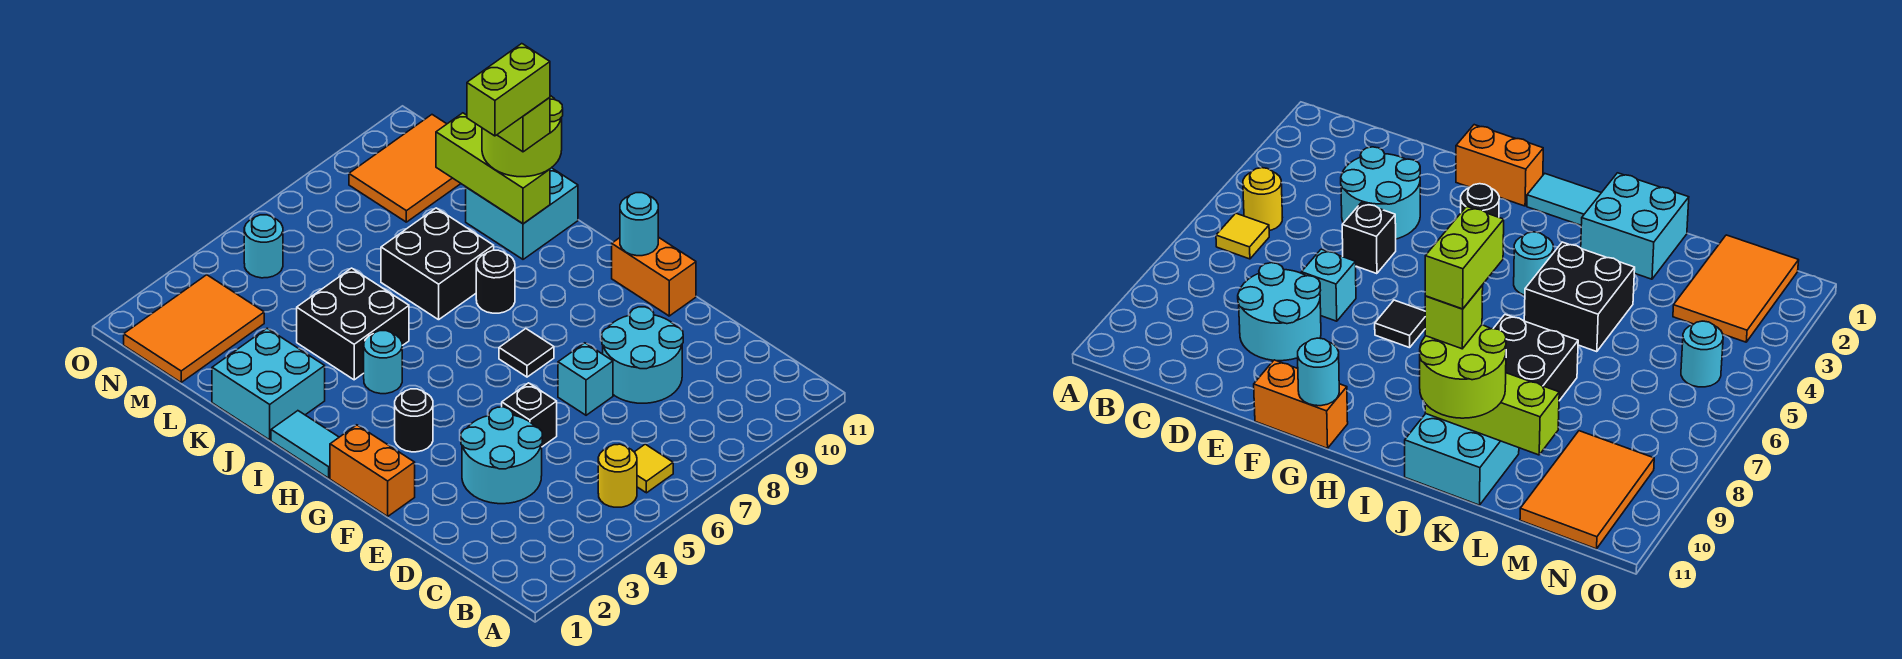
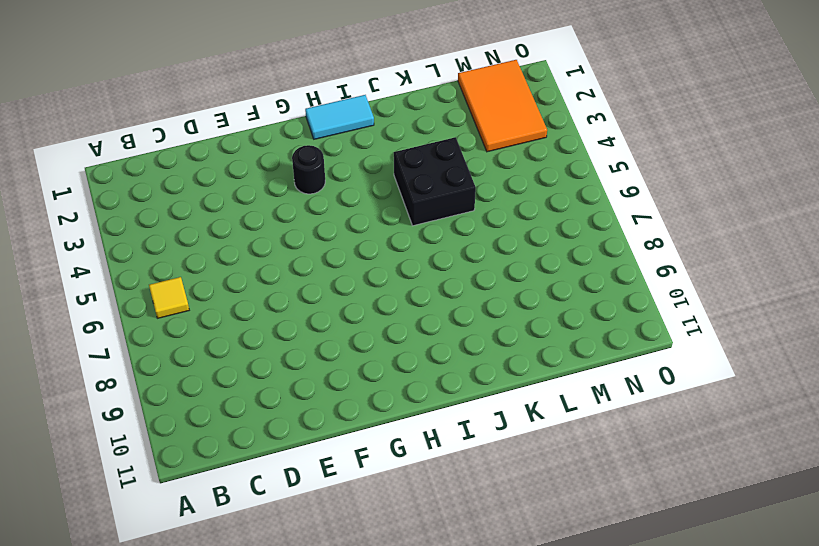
none -> yellow 1x1 round brick [598,444,637,507]
none -> cyan 2x2 round brick [461,407,542,504]
none -> cyan 2x2 round brick [602,307,683,403]

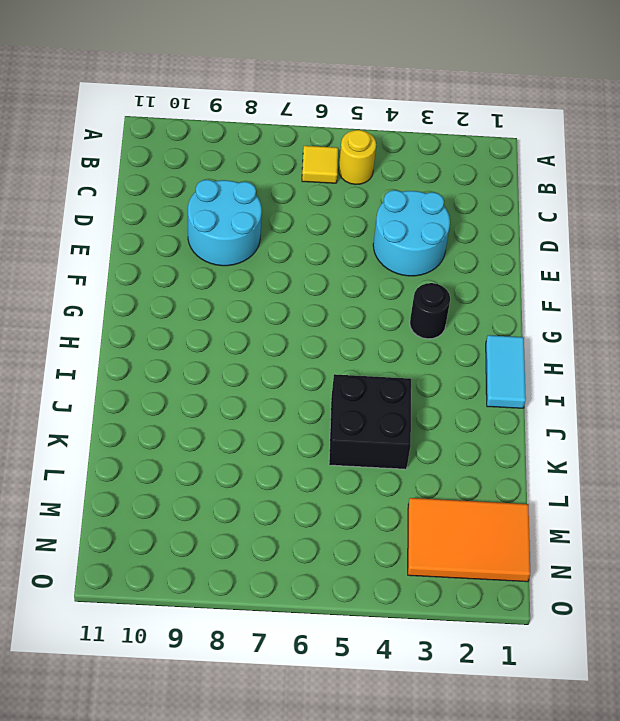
none -> black 1x1 brick [502,383,557,447]
none -> cyan 1x1 brick [558,343,613,415]
none -> orange 1x2 brick [330,425,415,516]

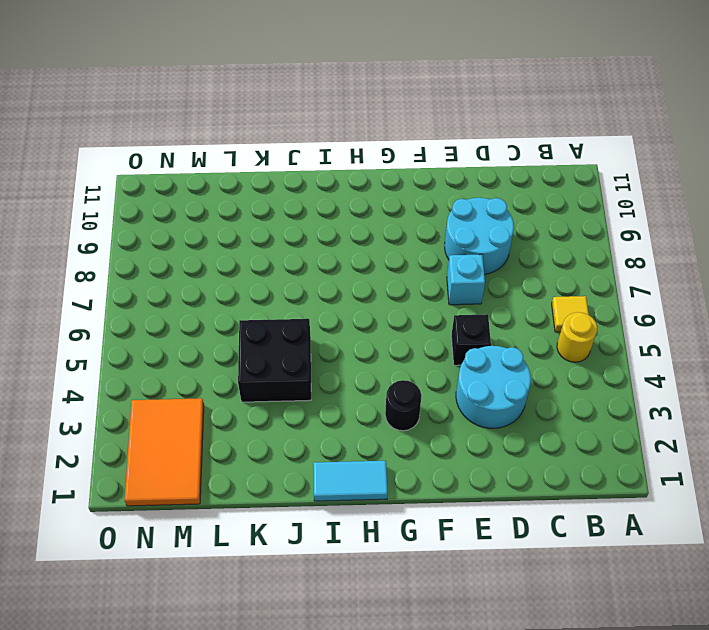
none -> orange 1x2 brick [330,425,415,516]
none -> orange 1x2 brick [612,237,696,316]
none -> black 1x1 tile [499,329,554,377]

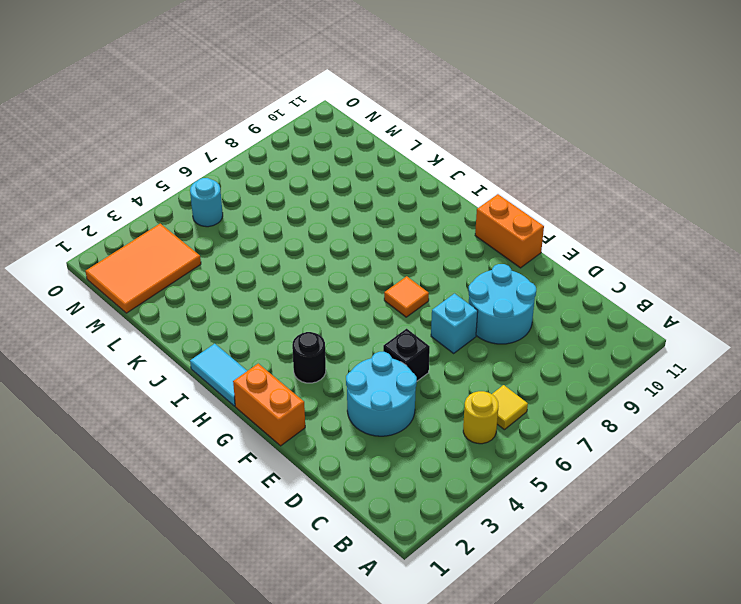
orange 1x1 tile [384,276,429,317] -> black 1x1 tile [499,329,554,377]
none -> cyan 1x1 round brick [364,331,402,394]
none -> black 1x1 round brick [476,250,515,313]
none -> cyan 2x2 brick [212,328,325,440]

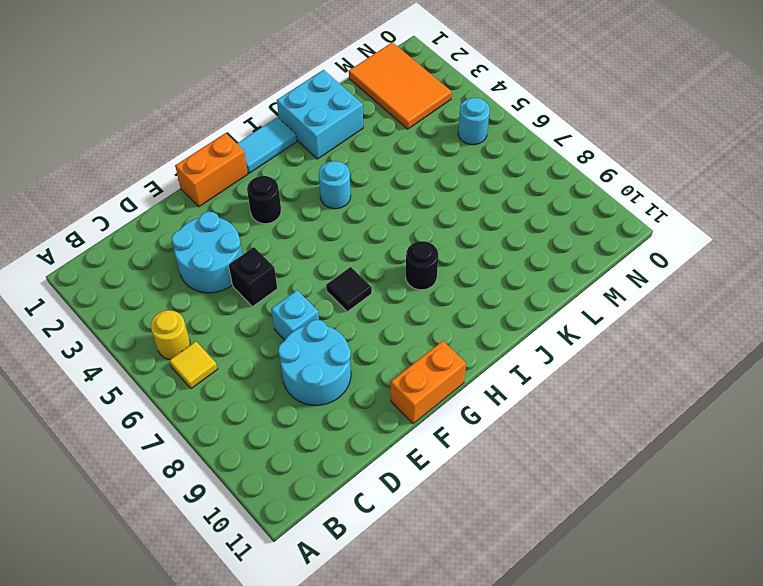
none -> black 2x2 brick [297,268,409,380]
none -> black 2x2 brick [381,208,494,320]
none -> cyan 2x2 brick [466,168,578,259]

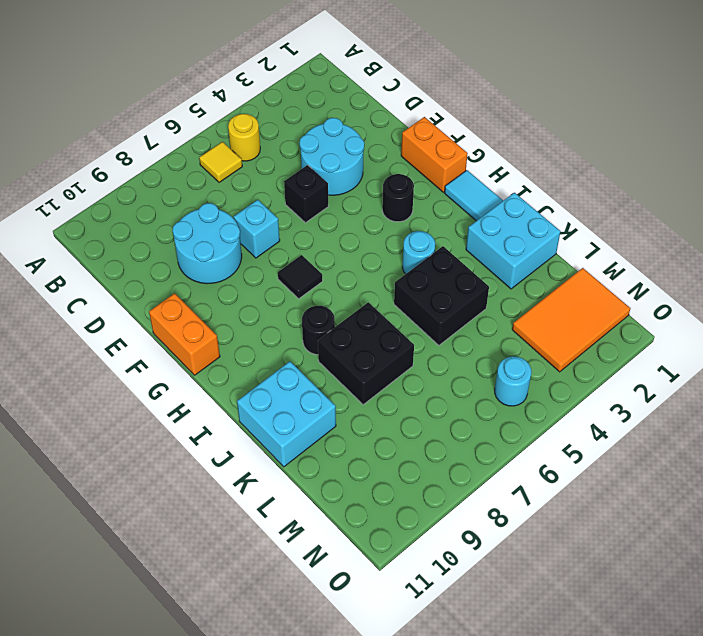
none -> orange 2x3 tile [349,115,461,222]
none -> cyan 1x1 round brick [620,193,658,256]
none -> lime 1x3 brick [436,113,550,224]

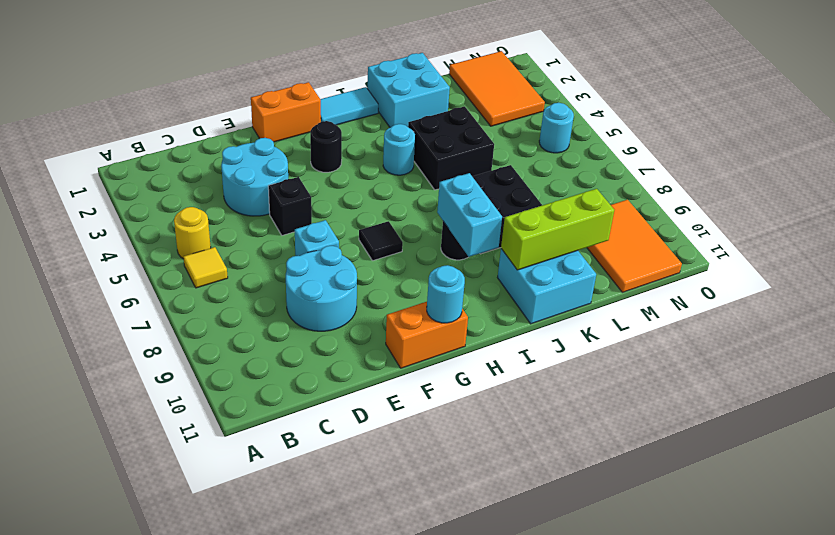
cyan 1x2 brick [437,173,502,257] -> none
none -> lime 2x2 round brick [482,96,563,177]
none -> lime 1x1 brick [497,97,550,152]
none -> lime 1x2 brick [467,44,550,136]

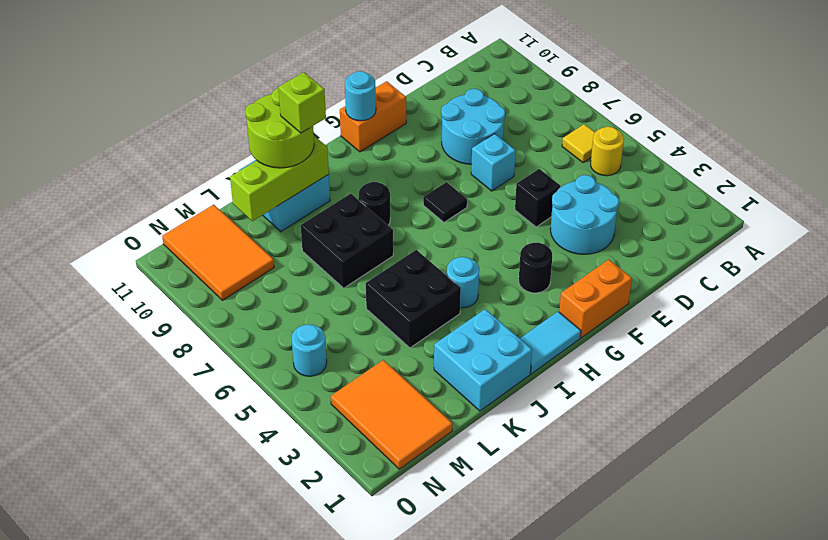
none -> lime 1x2 brick [467,44,550,136]

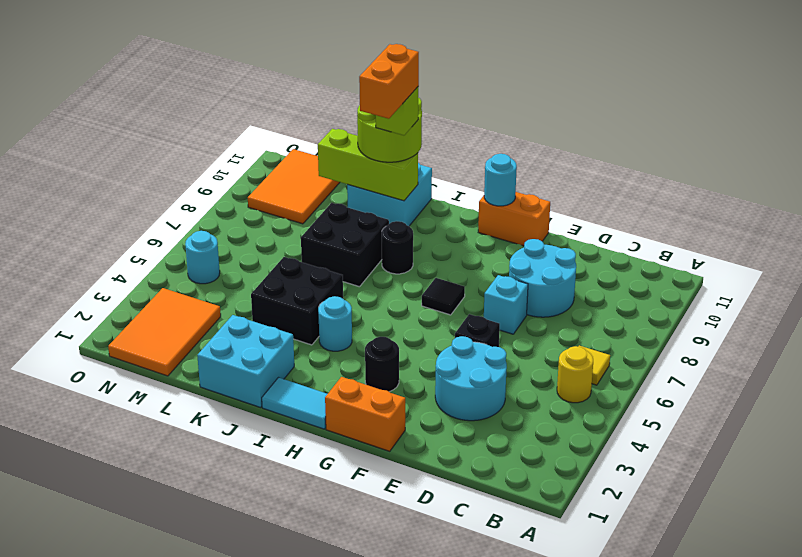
orange 1x2 brick [359,44,419,119] -> lime 1x2 brick [467,44,550,136]

